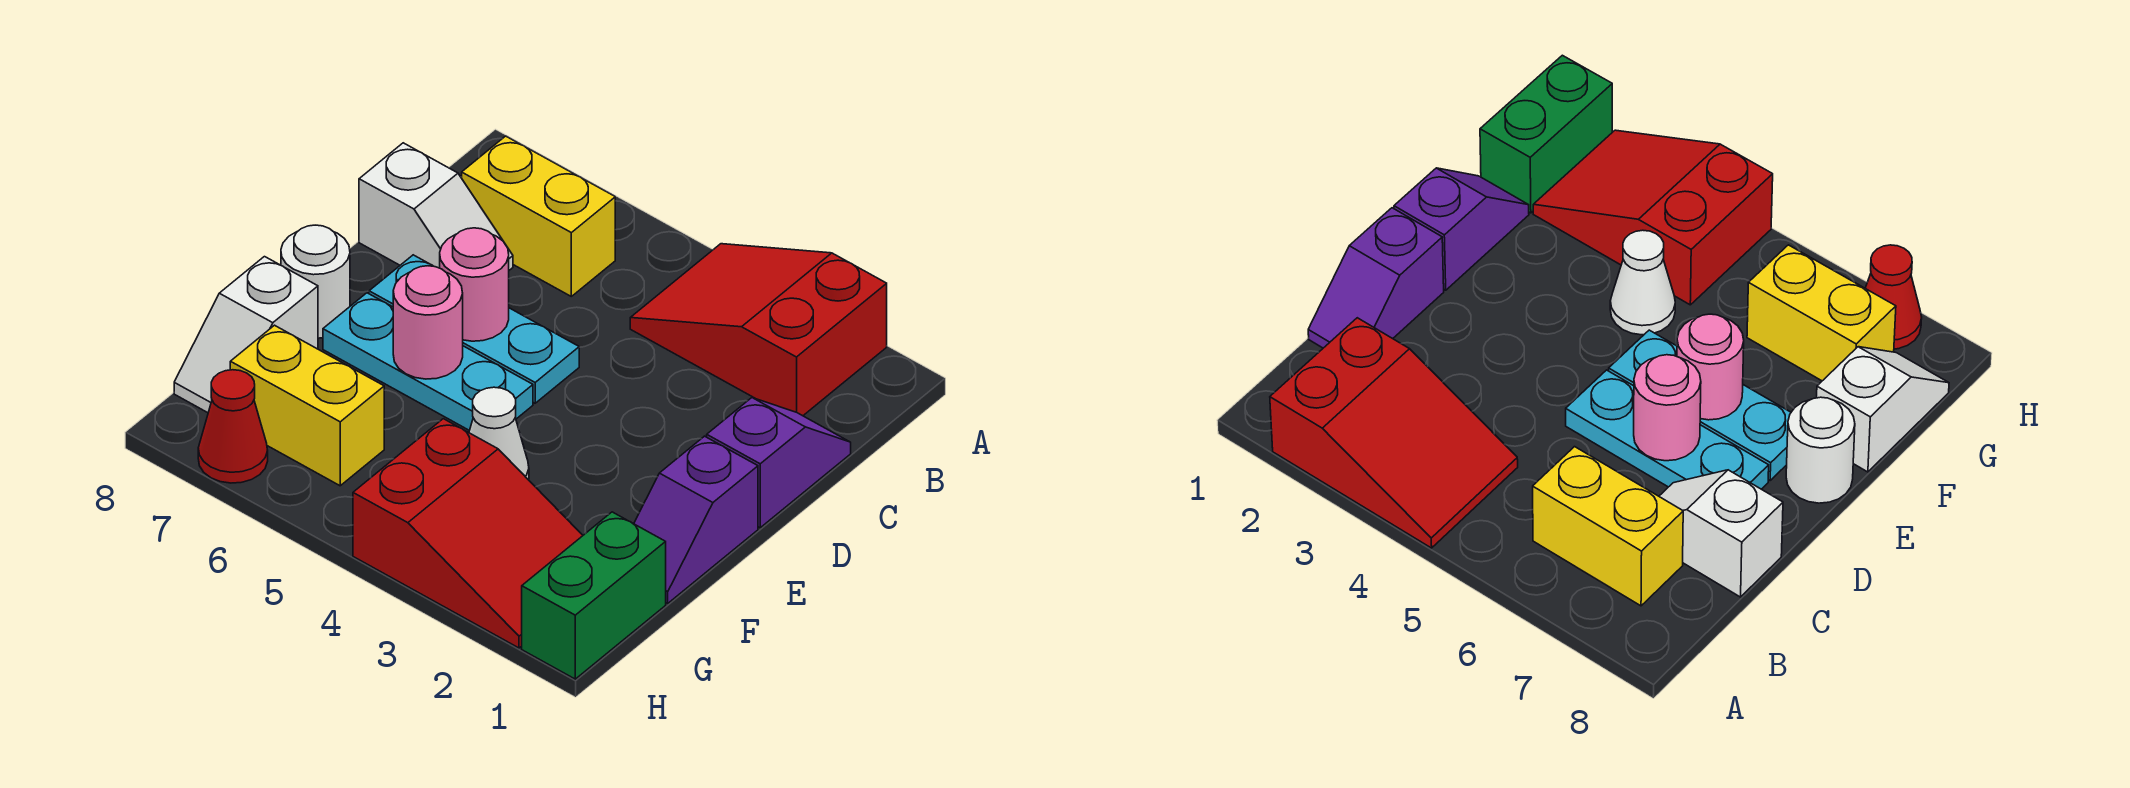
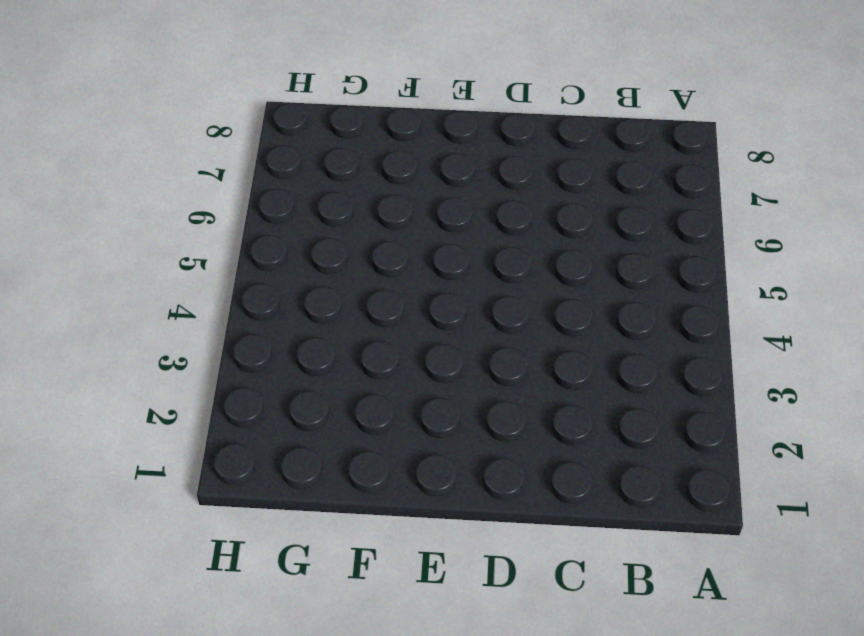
none -> red 2x3 slope [630,244,887,416]
none -> yellow 1x2 brick [462,136,615,296]
none -> purple 1x2 slope [707,398,851,528]

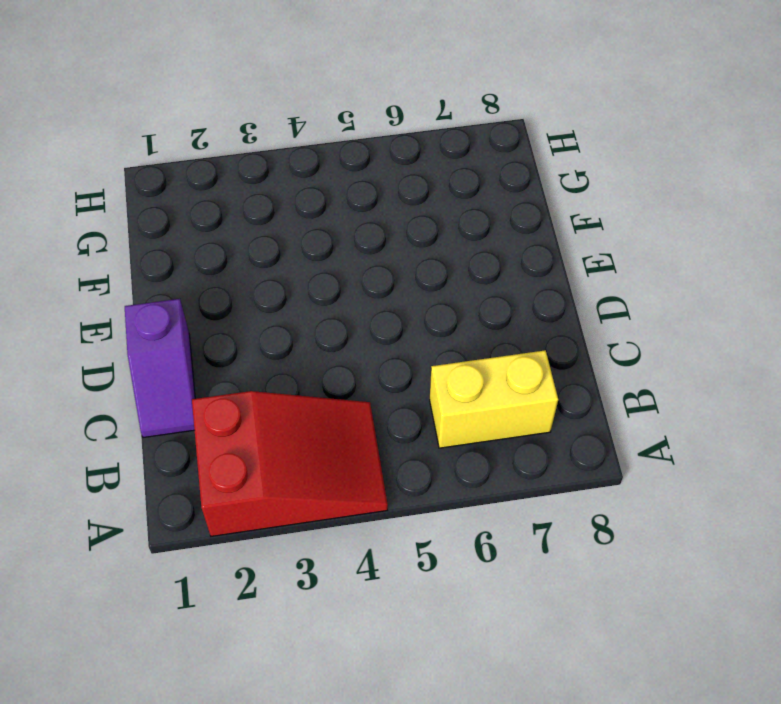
none -> white 1x2 slope [359,143,513,270]
none -> cyan 1x3 plate [369,255,579,403]
none -> purple 1x2 slope [634,436,758,603]

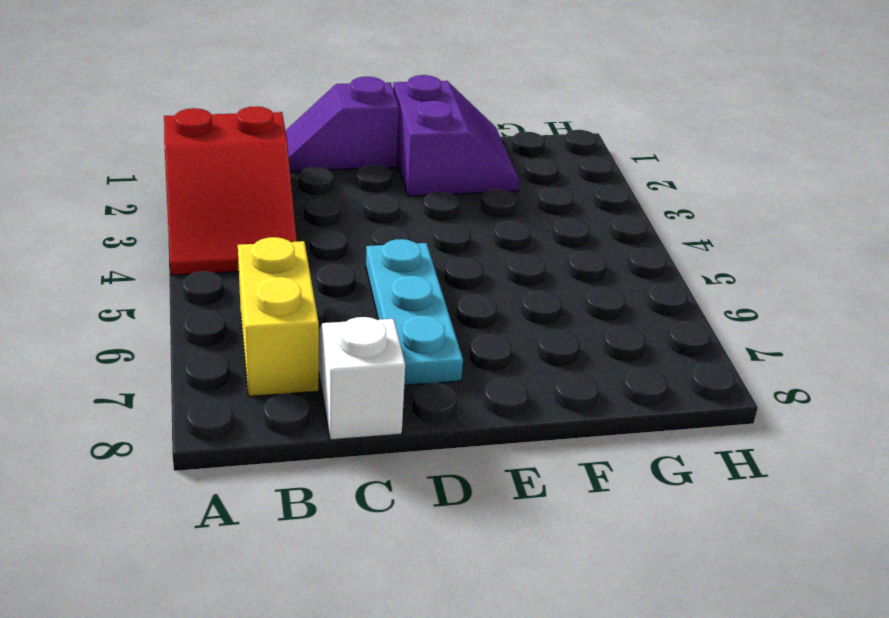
purple 2x2 slope [393,75,520,196] -> purple 1x2 slope [634,436,758,603]
none -> cyan 1x3 plate [323,293,533,430]
none -> white 1x1 round brick [281,225,350,338]
none -> white 1x1 cone [469,387,529,480]

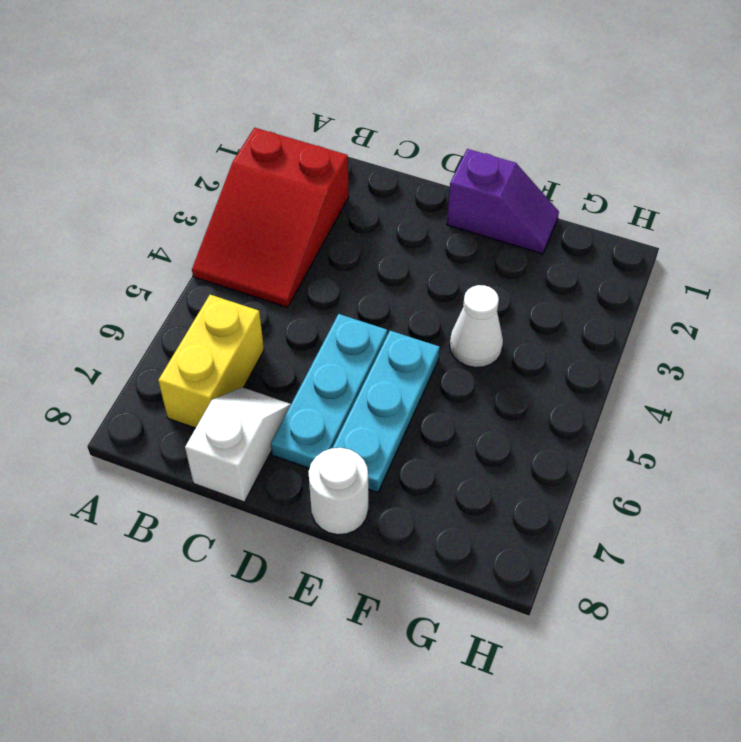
none -> purple 1x2 slope [707,398,851,528]
none -> white 1x2 slope [174,257,318,413]
none -> green 1x2 brick [522,512,666,679]

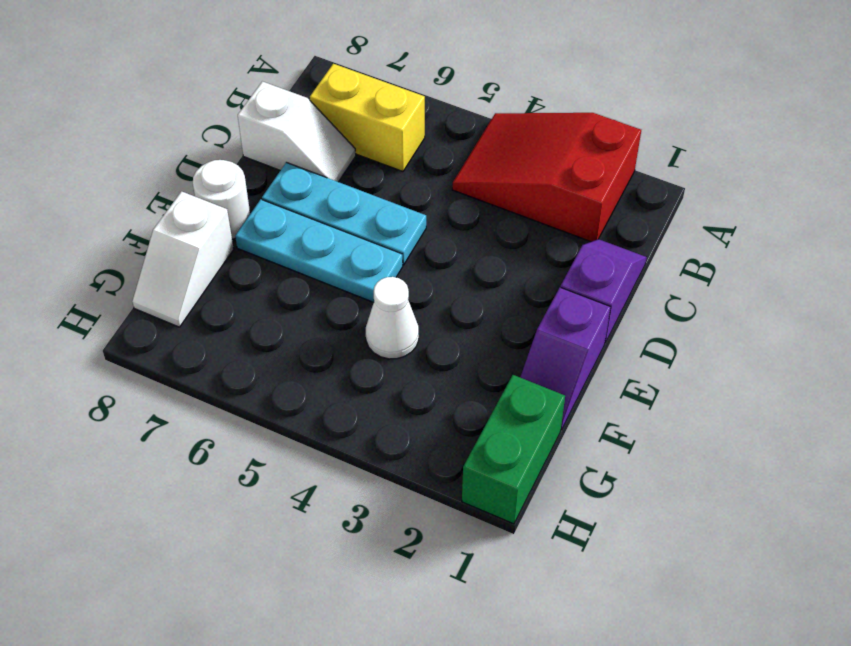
none -> red 2x3 slope [353,419,583,648]
none -> yellow 1x2 brick [230,325,384,486]
none -> red 1x1 cone [198,370,268,483]

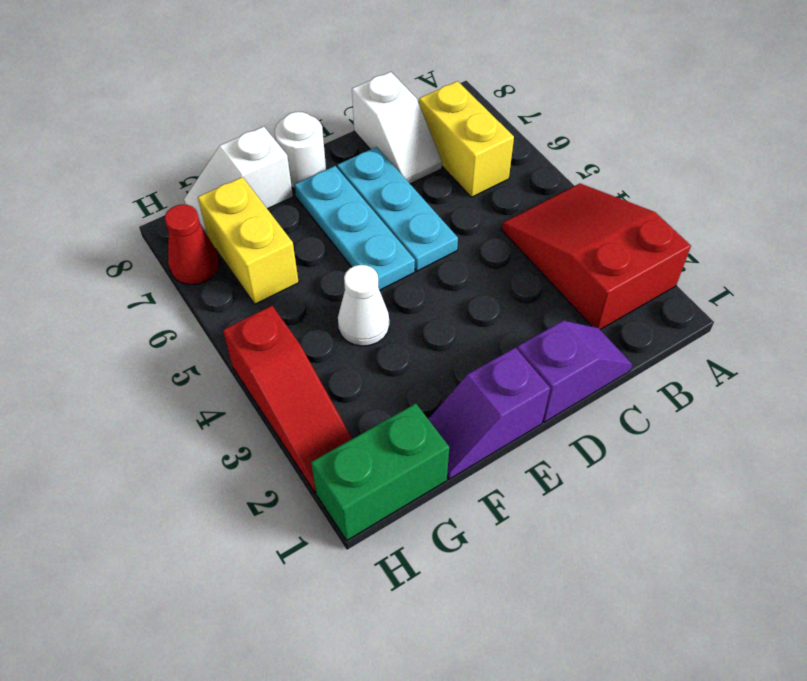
red 1x3 slope [223,306,352,493] -> red 2x3 slope [353,419,583,648]
none -> pink 1x1 round brick [440,228,509,341]
none -> pink 1x1 round brick [393,266,463,379]

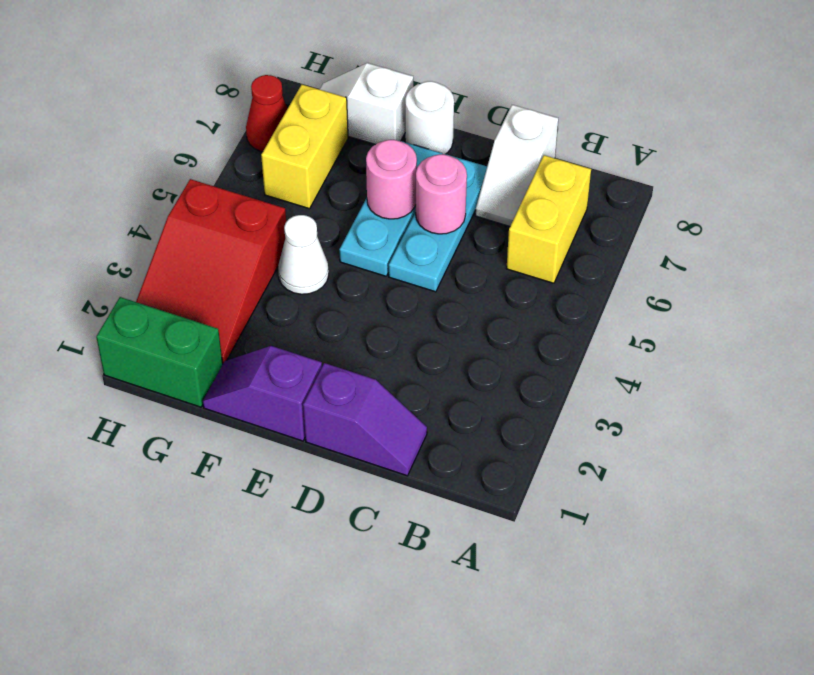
none -> red 2x3 slope [630,244,887,416]

